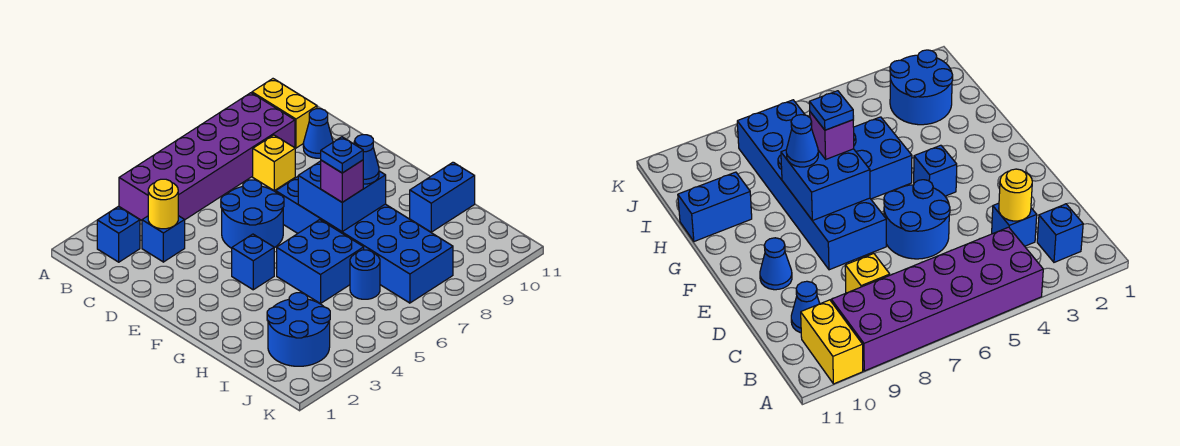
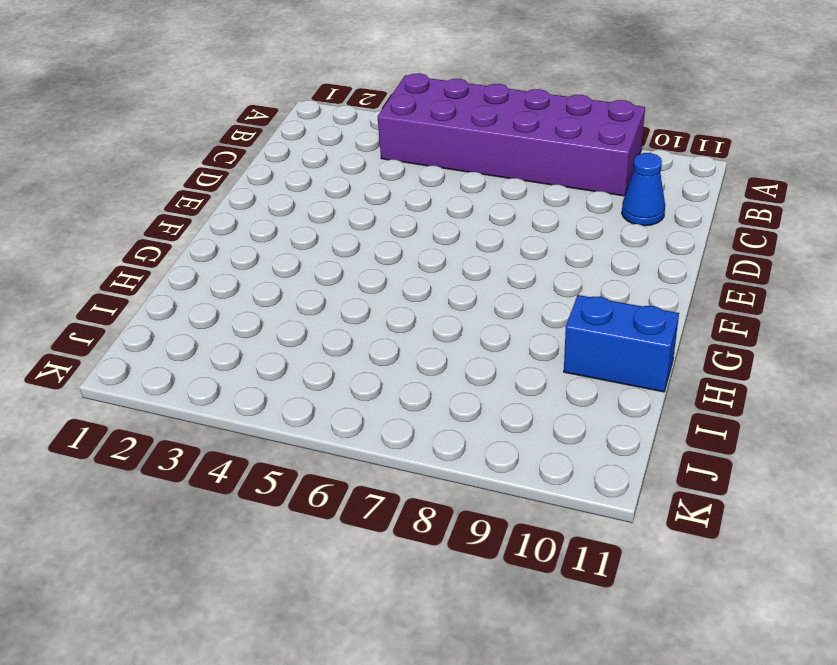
none -> yellow 1x2 brick [252,79,317,148]
none -> blue 1x1 brick [97,206,140,262]
none -> blue 1x1 brick [142,216,185,262]

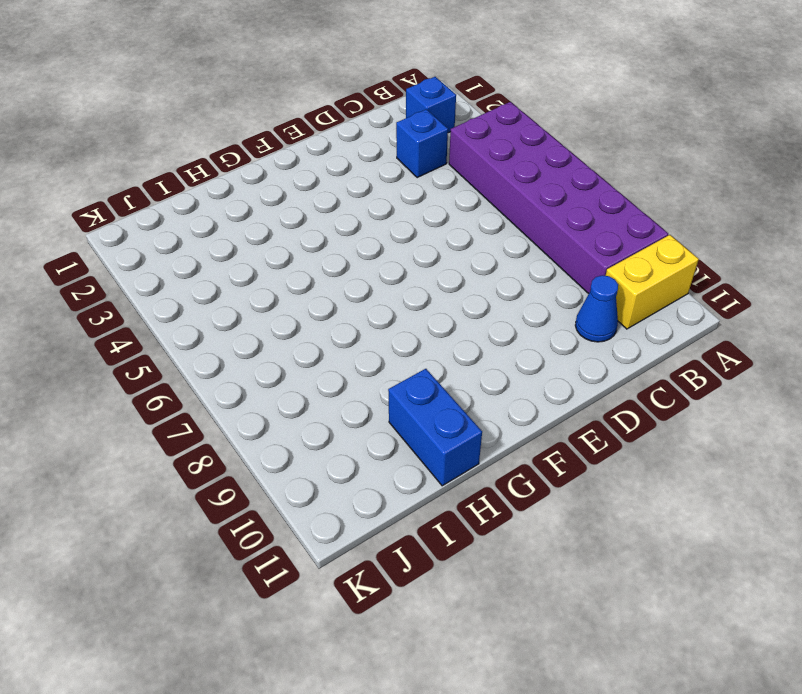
none -> yellow 1x1 brick [253,135,295,190]
none -> blue 2x2 round brick [221,180,284,248]
none -> blue 2x6 brick [276,177,453,303]

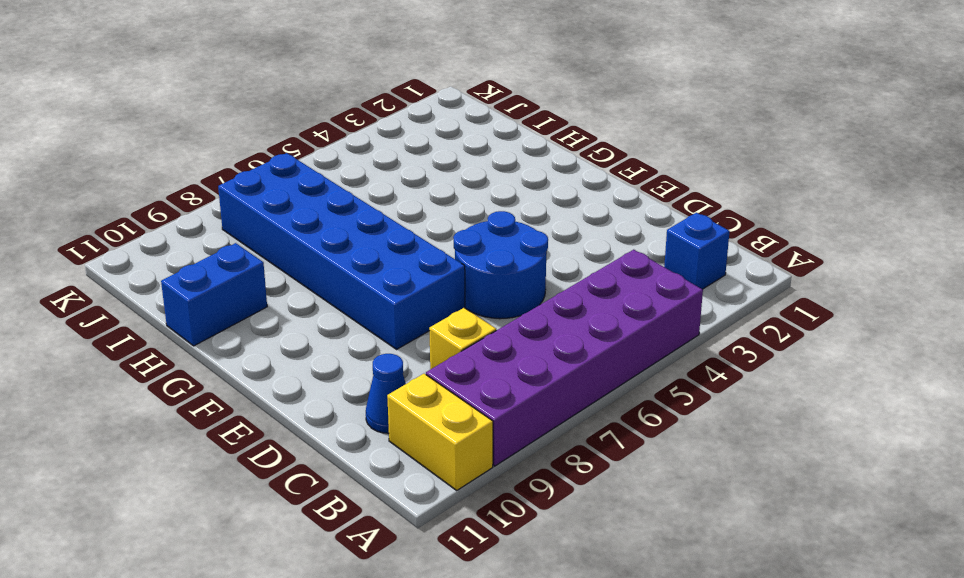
none -> blue 1x1 brick [142,216,185,262]
none -> blue 1x1 cone [760,238,792,290]
none -> blue 1x1 brick [232,234,274,290]

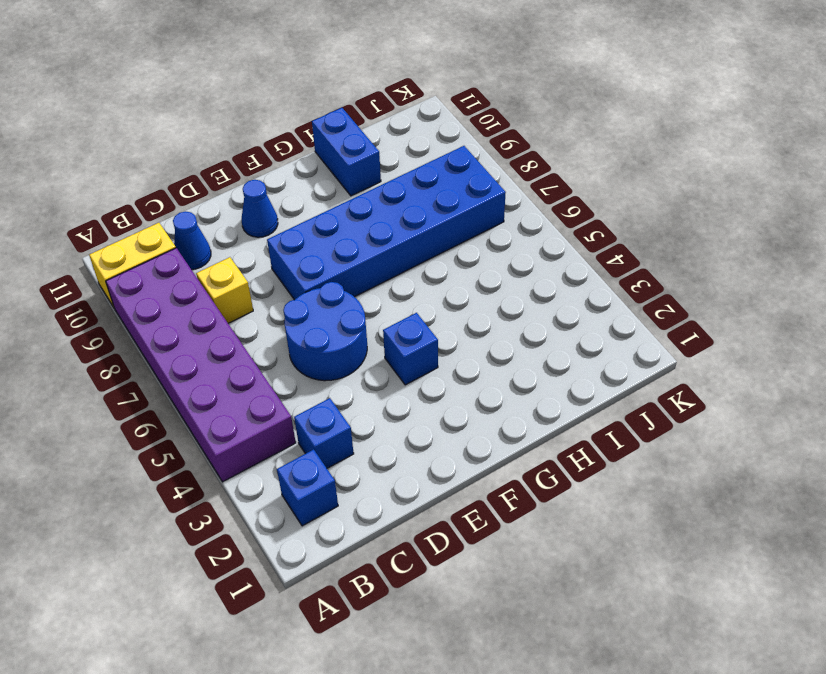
none -> blue 2x2 brick [277,220,364,304]
none -> blue 2x2 round brick [267,293,330,366]
none -> blue 1x1 round brick [350,250,380,299]

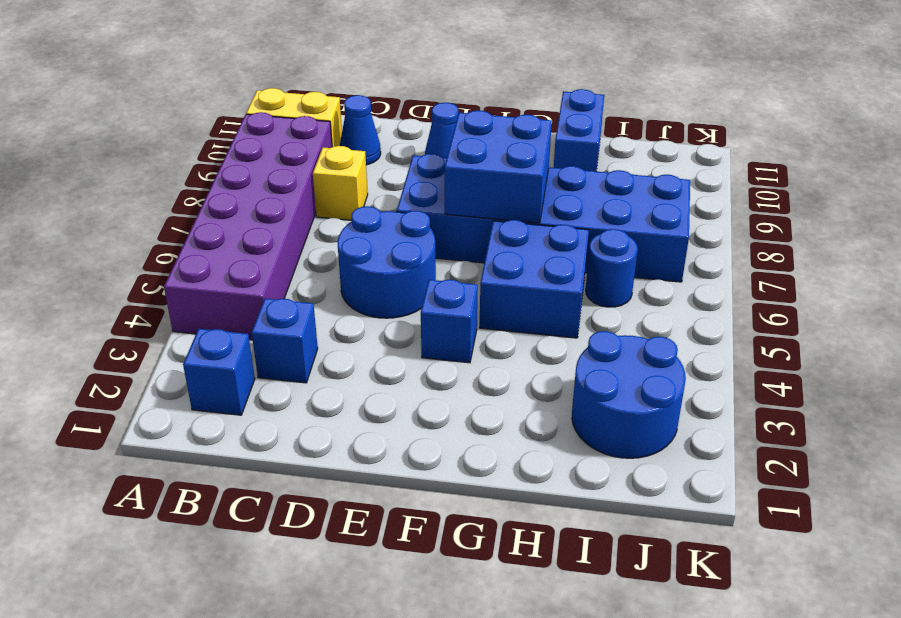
none -> yellow 1x1 round brick [148,179,178,229]
none -> purple 1x1 brick [321,160,363,202]
none -> blue 1x1 cone [355,135,379,184]

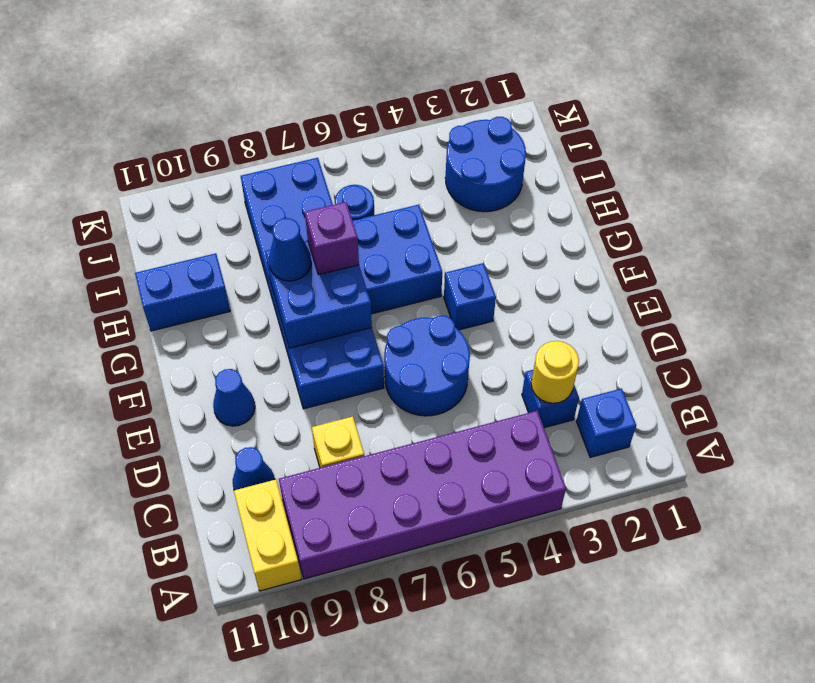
none -> blue 1x1 plate [321,137,363,173]

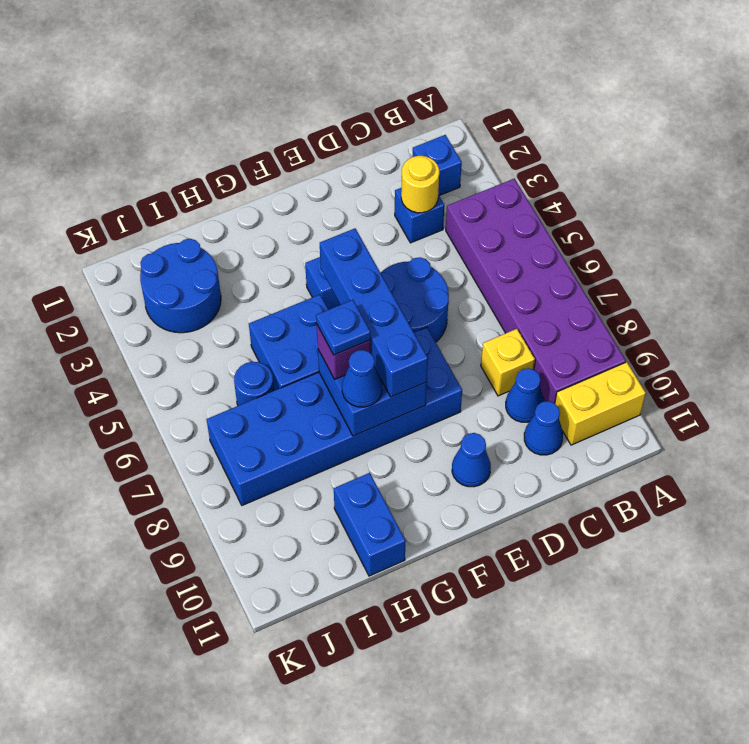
blue 1x1 cone [506,368,544,422] -> none
blue 1x4 brick [320,228,428,397] -> none

